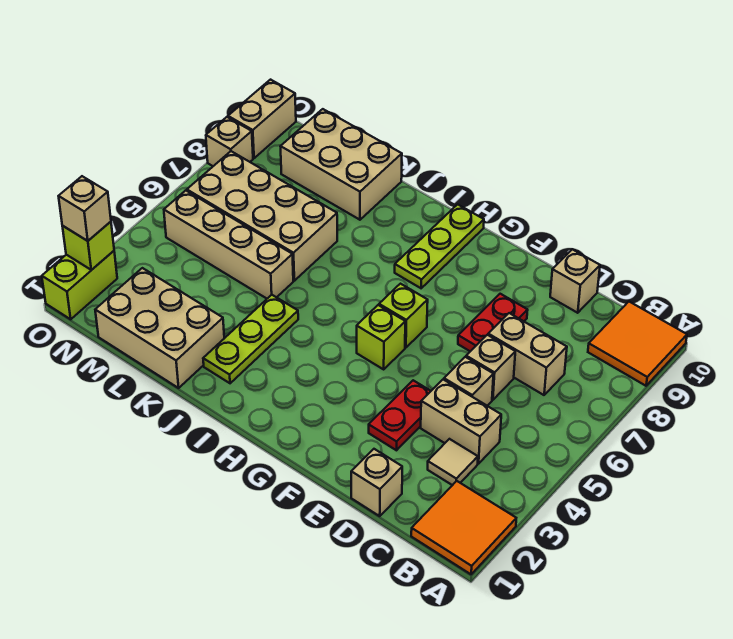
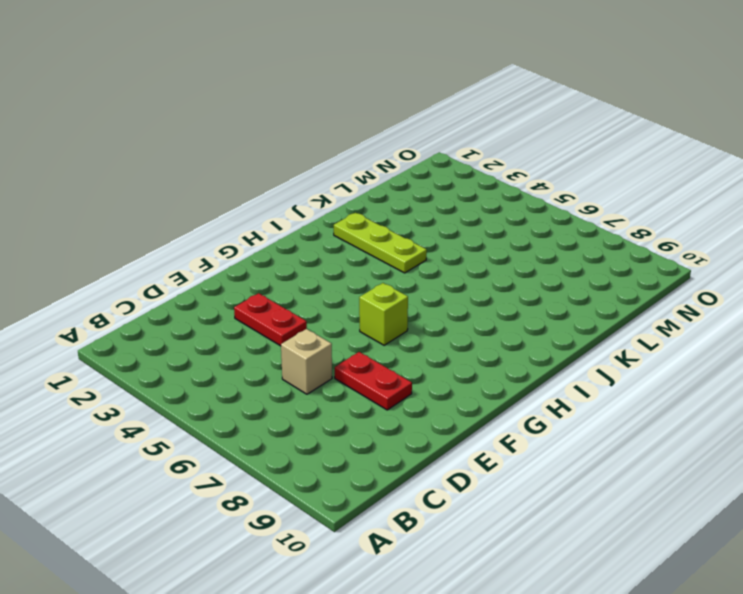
none -> orange 2x2 tile [411,481,516,574]
none -> orange 2x2 tile [588,302,687,386]
none -> tan 1x1 tile [428,439,478,485]

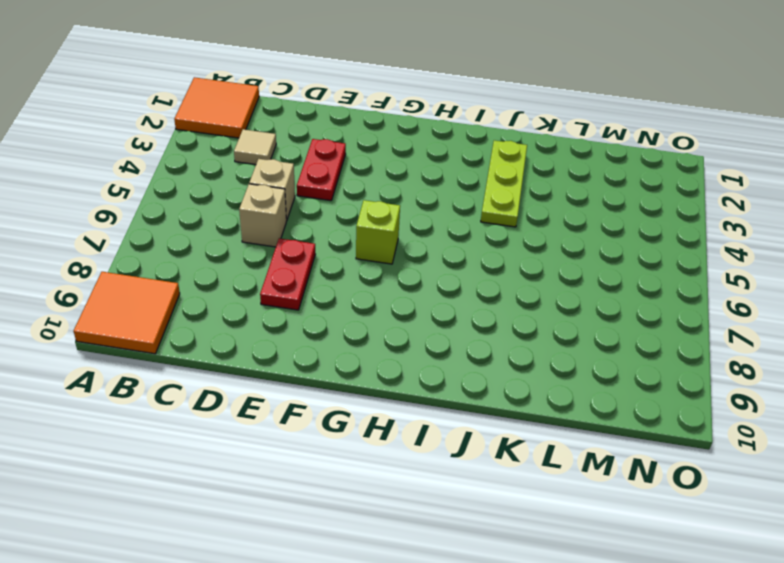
none -> tan 1x2 brick [421,380,501,464]
none -> tan 1x2 brick [488,313,567,395]
none -> tan 1x1 brick [351,449,402,516]

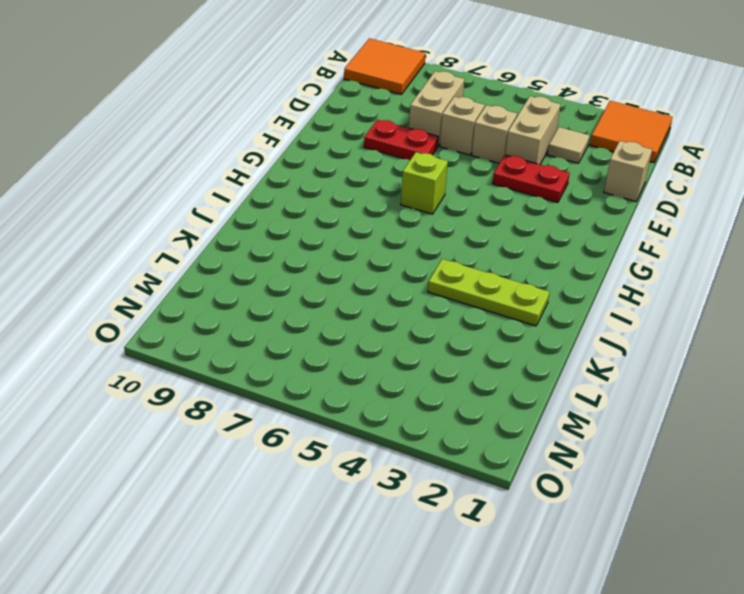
none -> tan 1x1 brick [550,249,600,313]
none -> lime 1x1 brick [357,305,405,369]
none -> lime 1x3 plate [395,204,484,288]

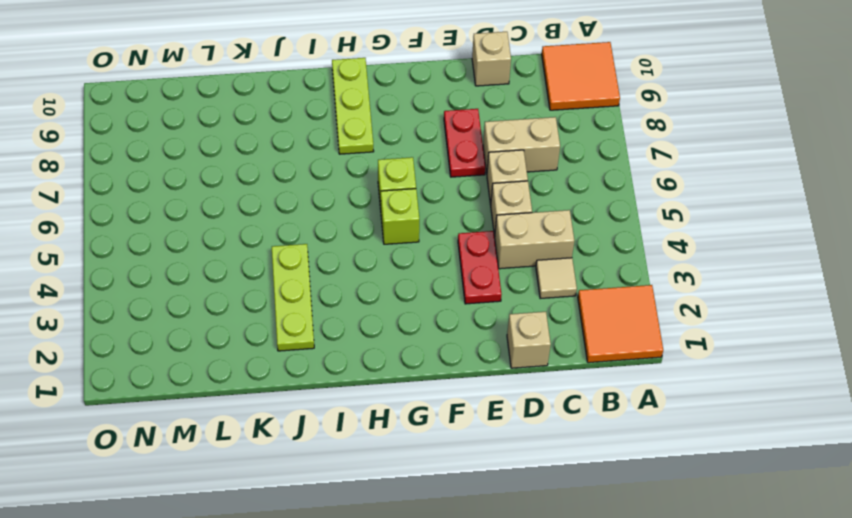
none -> tan 2x3 brick [95,268,224,388]
none -> tan 1x4 brick [164,190,293,299]
none -> tan 2x4 brick [187,151,337,281]

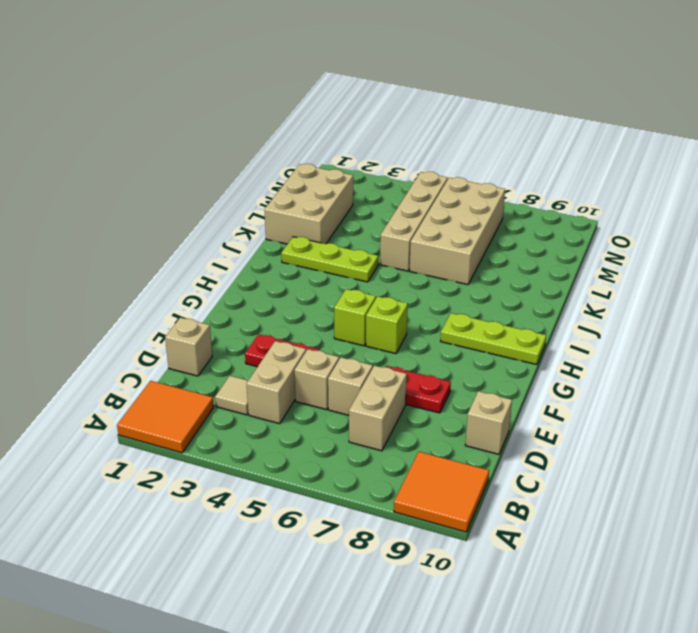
none -> tan 2x3 brick [280,109,402,220]
none -> lime 1x2 brick [42,251,117,319]
none -> tan 1x1 brick [206,117,253,166]

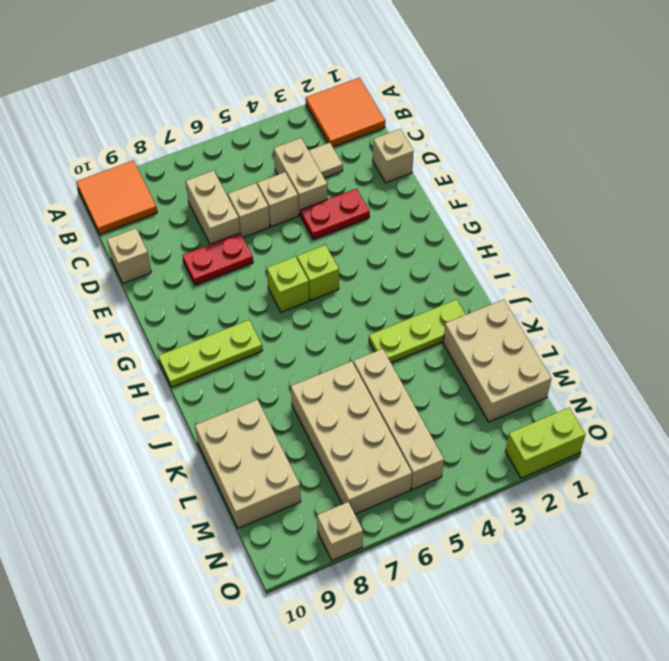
none -> tan 1x2 brick [228,80,296,158]
none -> lime 1x1 brick [62,222,114,270]
none -> tan 1x1 brick [59,176,111,241]

